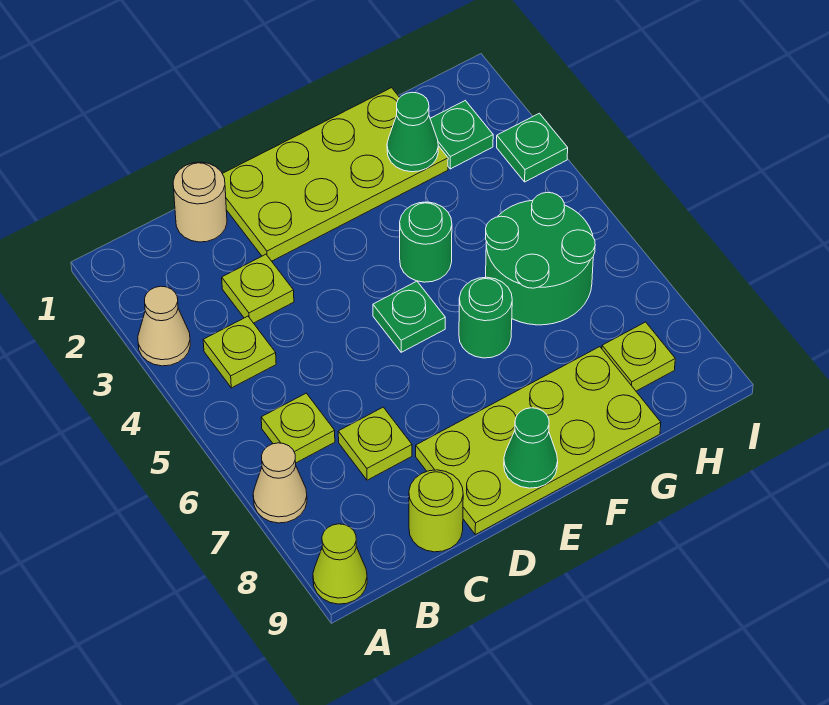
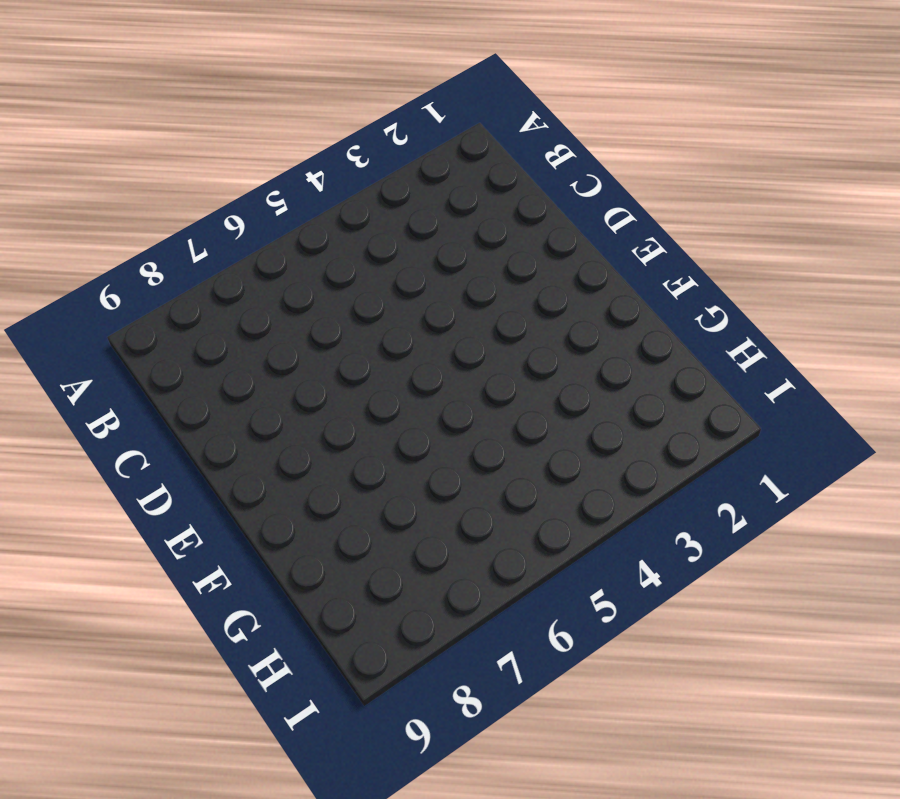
none -> tan 1x1 cone [138,286,190,366]
none -> tan 1x1 cone [253,443,307,523]
none -> lime 1x1 cone [313,524,367,604]

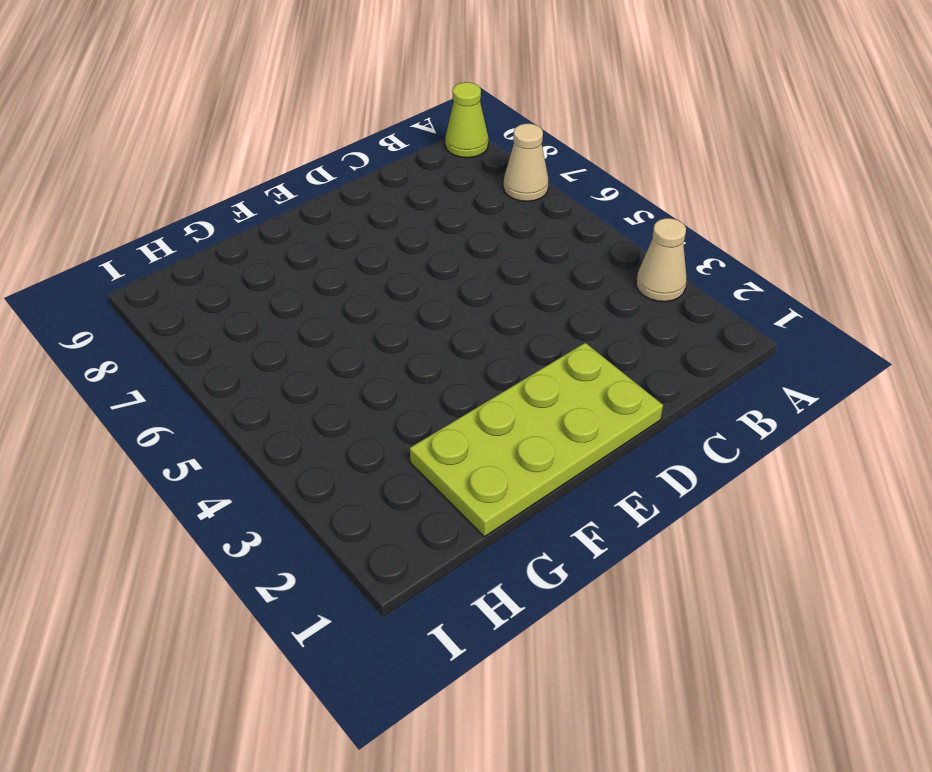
none -> lime 1x1 plate [203,316,276,388]
none -> lime 1x1 plate [261,393,335,463]
none -> tan 1x1 round brick [173,162,227,242]

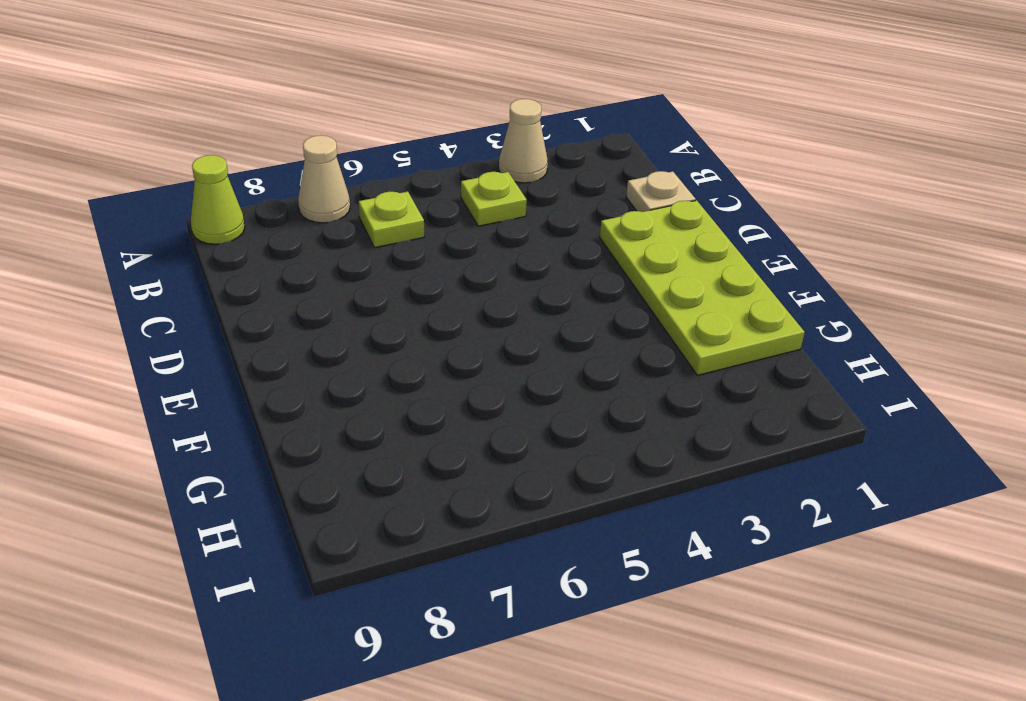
tan 1x1 plate [626,171,696,212] -> tan 1x1 round brick [173,162,227,242]
none -> lime 1x1 plate [222,254,294,323]
none -> lime 1x1 plate [338,407,412,480]
none -> lime 1x1 round brick [409,470,463,552]

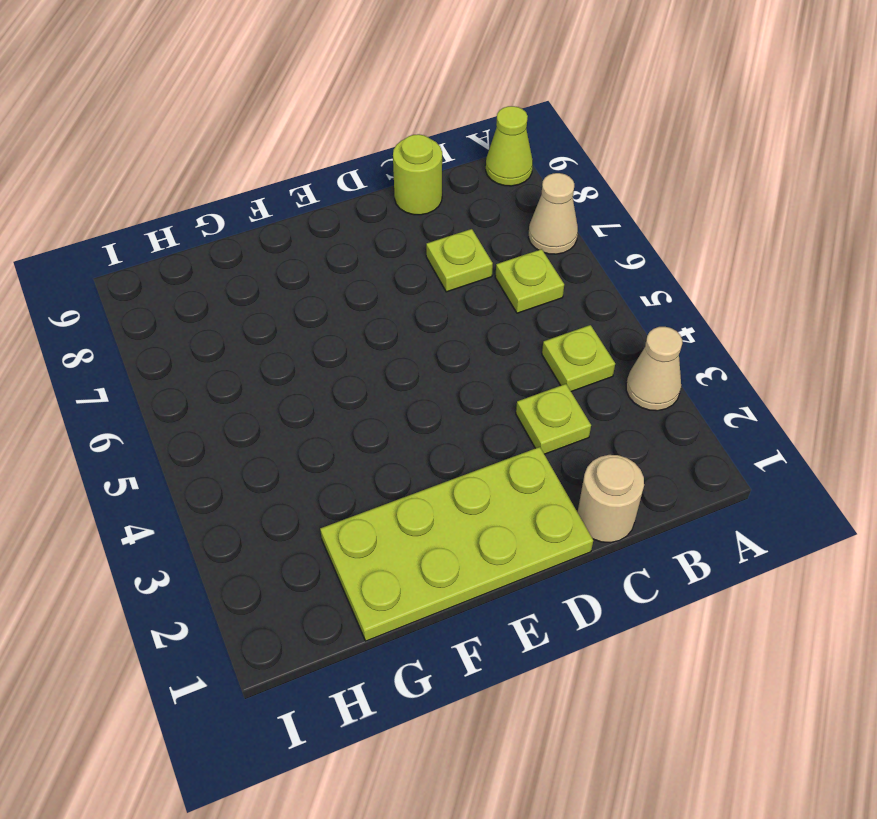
none -> lime 2x4 plate [416,347,661,535]
none -> green 1x1 plate [373,281,445,352]
none -> green 1x1 round brick [400,202,452,282]

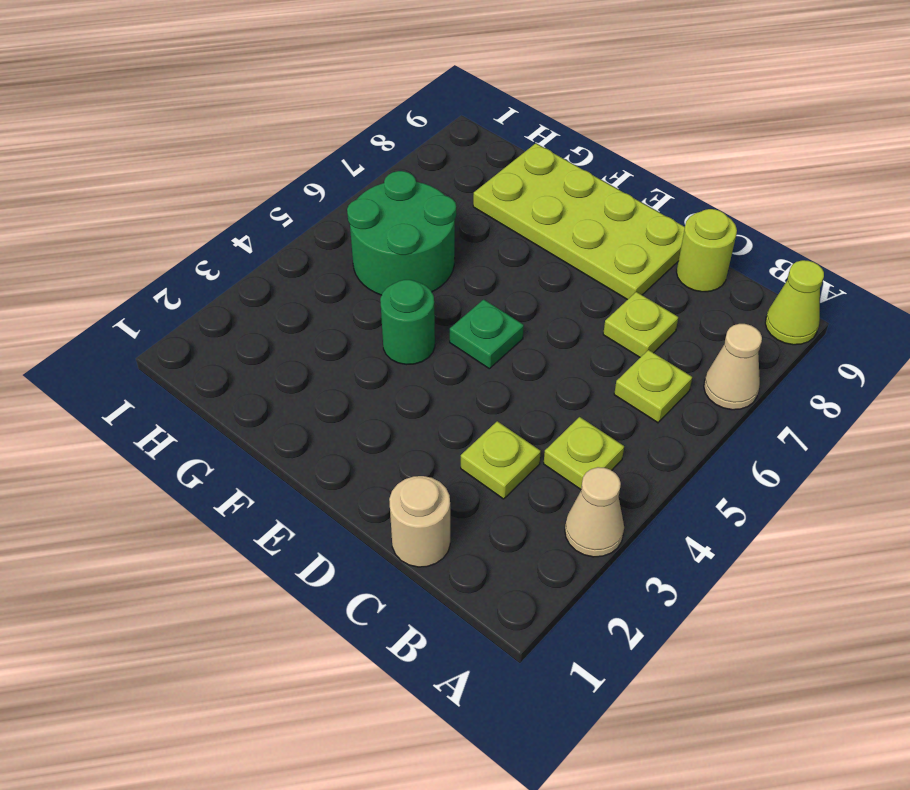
none -> lime 2x4 plate [222,88,448,261]
none -> green 1x1 round brick [459,277,512,358]
none -> green 1x1 plate [430,101,493,169]

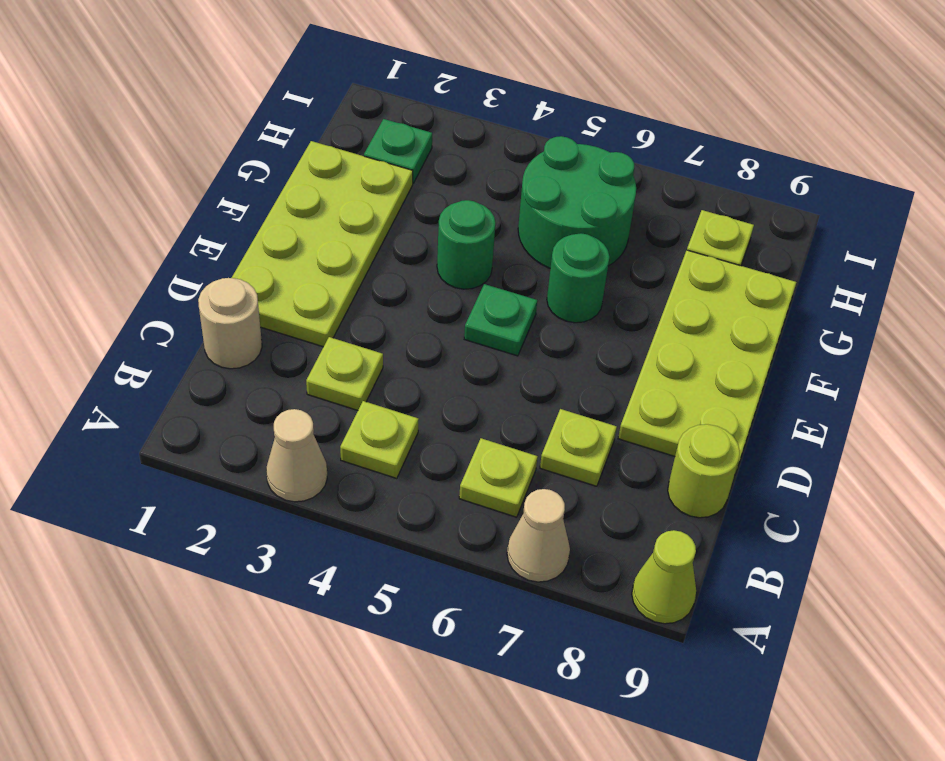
none -> green 1x1 plate [497,113,568,182]
none -> green 1x1 cone [504,408,558,488]
none -> green 1x1 cone [387,92,438,172]

